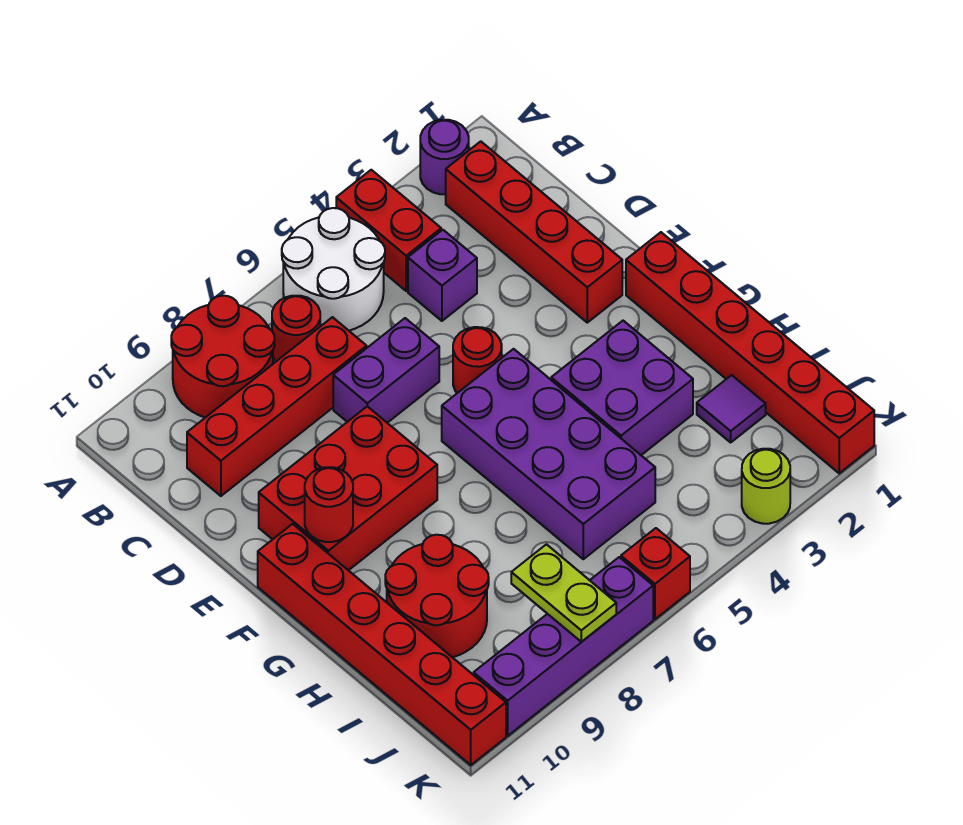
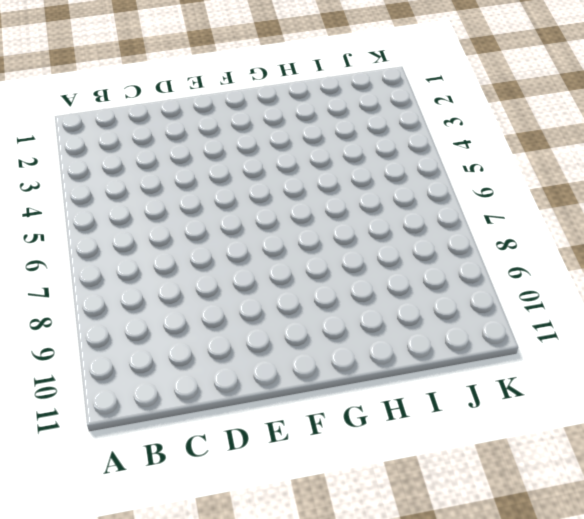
none -> purple 1x1 round brick [420,120,469,194]
none -> red 1x2 brick [336,170,441,291]
none -> white 2x2 round brick [282,208,385,331]

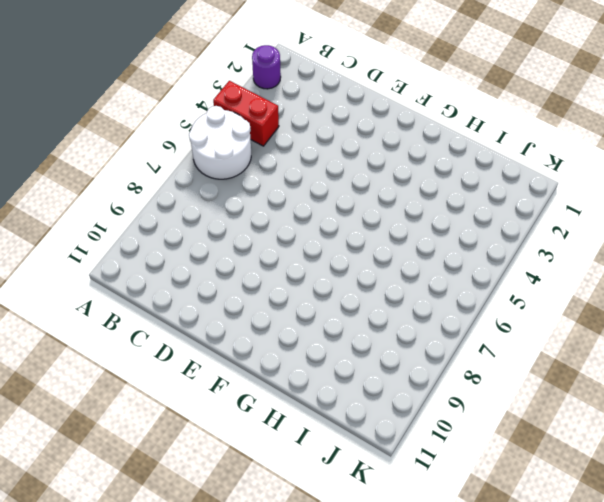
none -> red 2x2 round brick [171,296,275,418]
none -> red 1x4 brick [446,141,622,323]
none -> red 1x1 round brick [272,296,320,361]

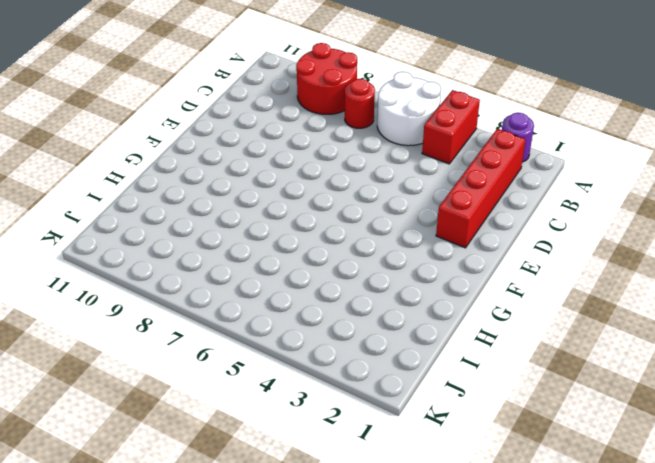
none -> purple 1x1 brick [408,230,477,321]
none -> red 1x4 brick [187,317,367,496]
none -> purple 1x2 brick [333,318,439,423]

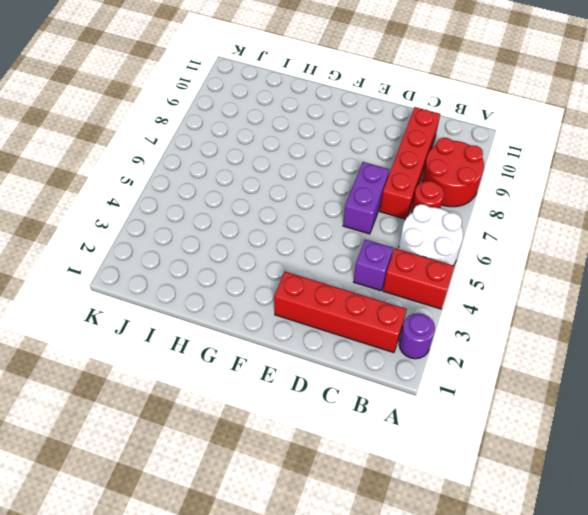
none -> red 1x1 round brick [453,327,502,393]
none -> red 2x3 brick [259,406,437,570]
none -> red 1x6 brick [626,232,874,473]

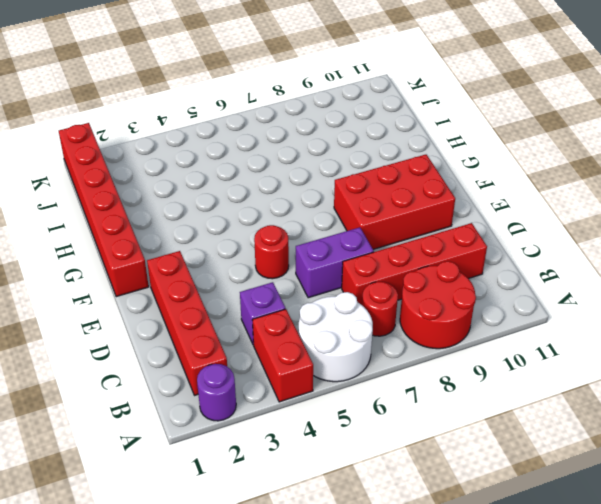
none -> purple 2x4 brick [442,349,655,559]
none -> red 1x6 brick [258,524,506,765]
none -> purple 2x2 brick [551,321,693,455]

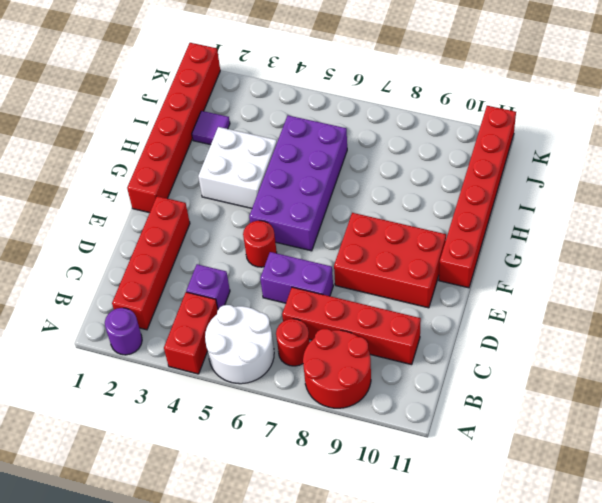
white 2x2 brick [198,127,277,208] -> purple 2x2 brick [551,321,693,455]
none -> red 2x2 round brick [385,535,489,657]
none -> lime 1x1 round brick [742,449,790,524]
none -> red 1x1 brick [621,528,690,619]

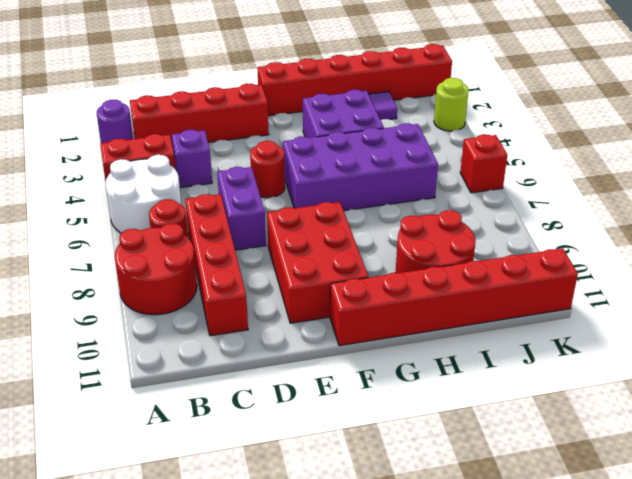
none -> purple 1x4 brick [474,557,653,736]
none -> red 1x1 round brick [305,467,353,542]
none -> lime 1x2 plate [511,544,616,642]

